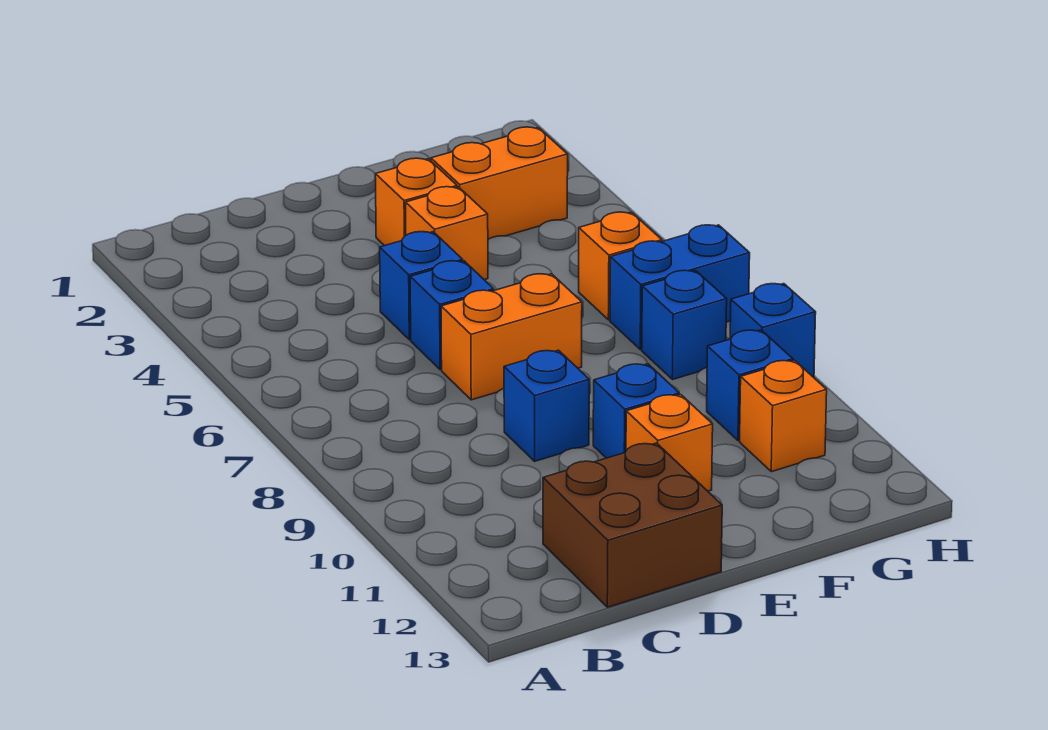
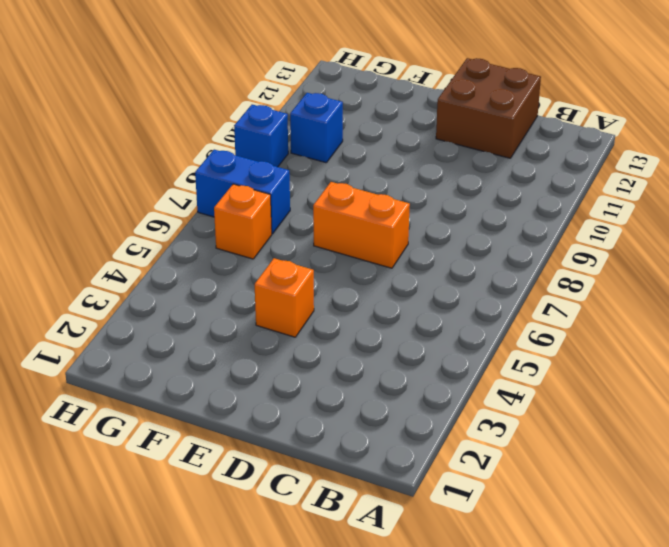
none -> blue 1x1 brick [380,232,463,340]
none -> blue 1x1 brick [410,261,494,370]
none -> blue 1x1 brick [504,350,589,461]

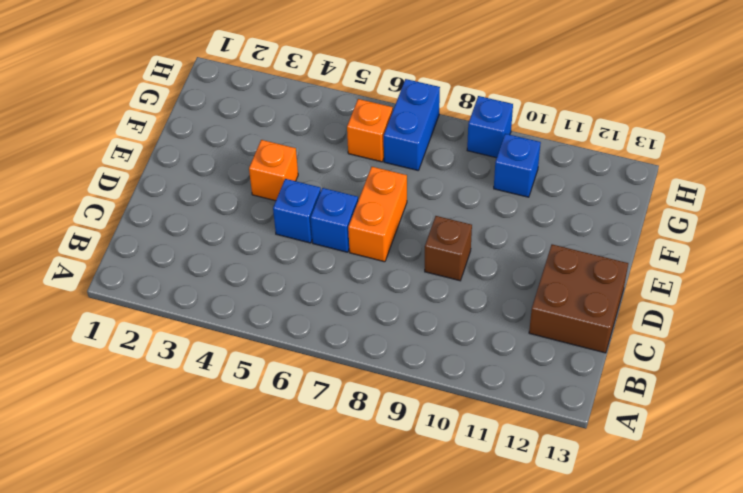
brown 1x1 brick [425,216,472,281] -> blue 1x1 brick [504,350,589,461]
none -> orange 1x1 brick [375,158,457,246]
none -> blue 1x1 brick [593,364,679,458]
none -> orange 1x1 brick [626,395,713,491]

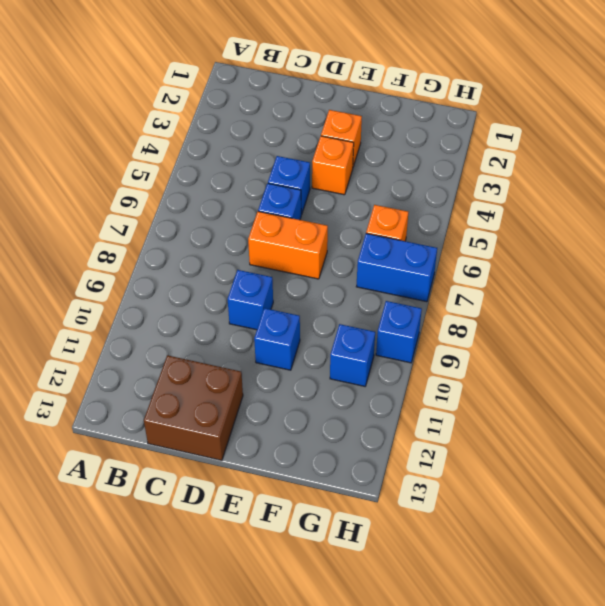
none -> orange 1x1 brick [626,395,713,491]
none -> orange 1x2 brick [431,127,568,239]
none -> blue 1x1 brick [642,270,727,380]

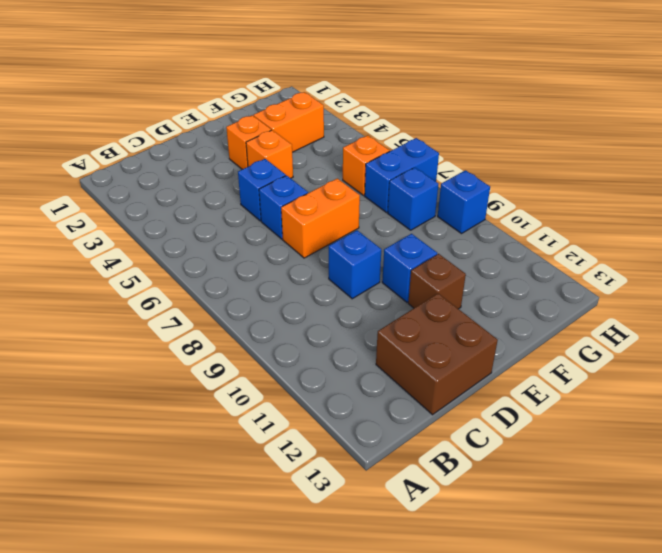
brown 1x1 brick [408,254,466,309] -> orange 1x1 brick [626,395,713,491]
none -> blue 1x1 brick [707,330,793,441]
none -> orange 1x1 brick [740,360,827,472]

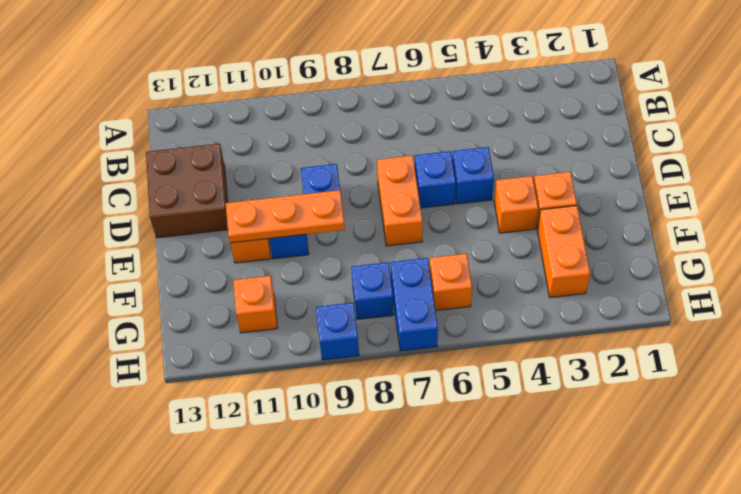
orange 1x3 plate [226,190,345,243] -> none
none -> blue 1x1 brick [707,330,793,441]

